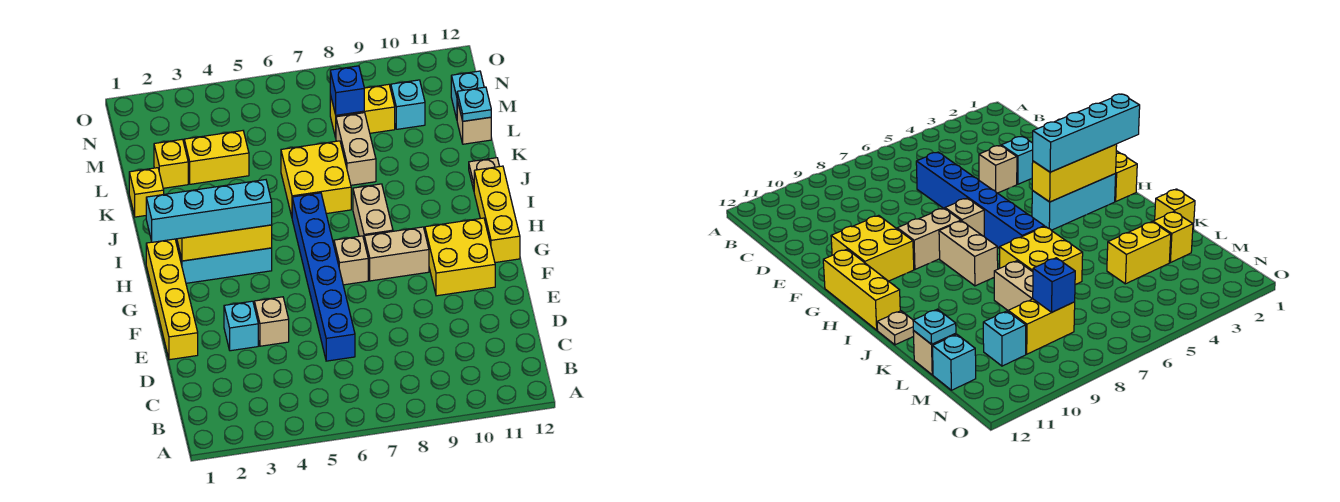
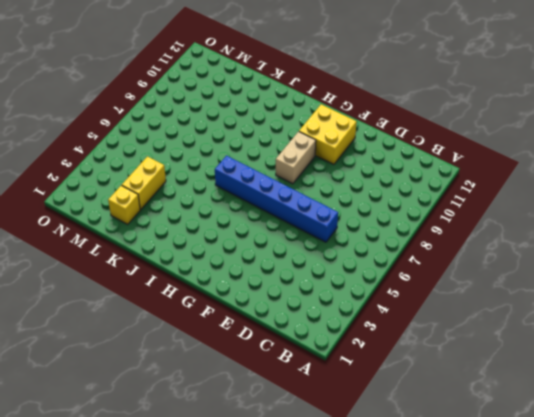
none -> yellow 1x4 brick [146,239,198,360]
none -> cyan 1x1 brick [224,301,258,351]
none -> tan 1x1 brick [254,297,289,346]

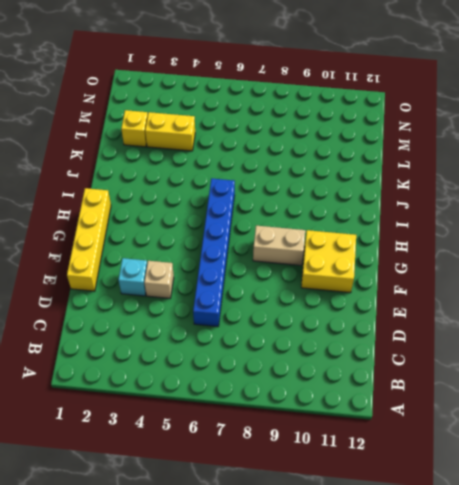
none -> tan 1x1 brick [334,236,368,285]
none -> yellow 1x3 brick [474,166,520,263]
none -> cyan 1x3 brick [177,242,272,283]

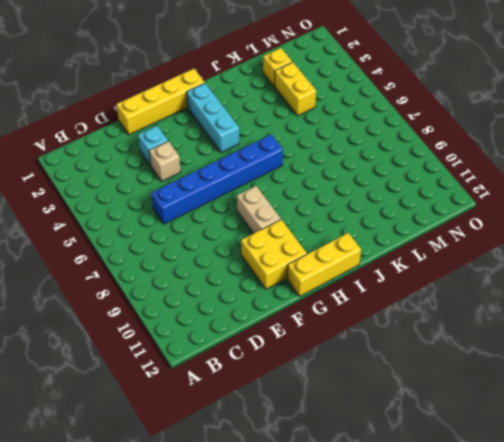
none -> tan 1x1 brick [334,236,368,285]
none -> tan 1x2 brick [353,184,393,238]
none -> yellow 2x2 brick [281,141,351,216]

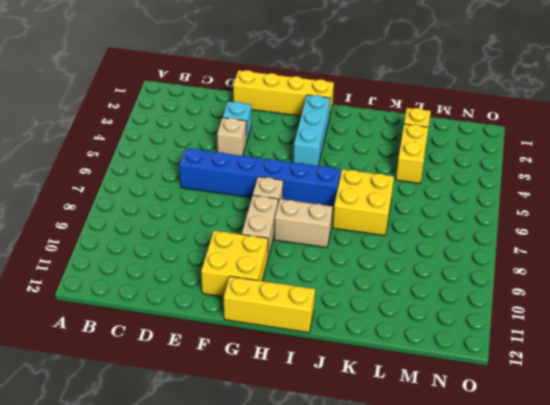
none -> tan 1x1 plate [469,158,500,190]
none -> yellow 1x1 brick [129,168,164,217]
none -> tan 1x2 brick [336,113,376,185]

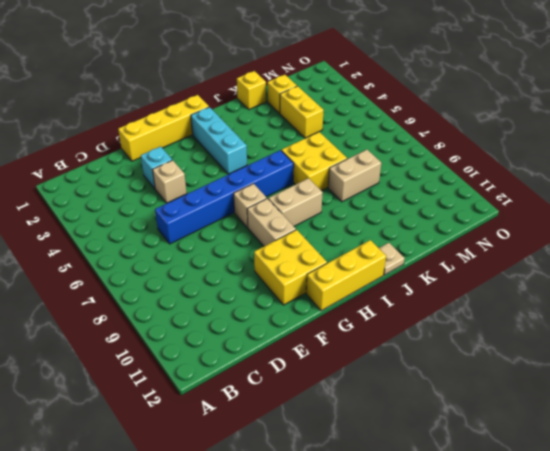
none -> tan 1x1 brick [457,101,491,144]
none -> yellow 1x2 brick [330,84,395,138]
none -> cyan 1x1 brick [391,80,425,129]

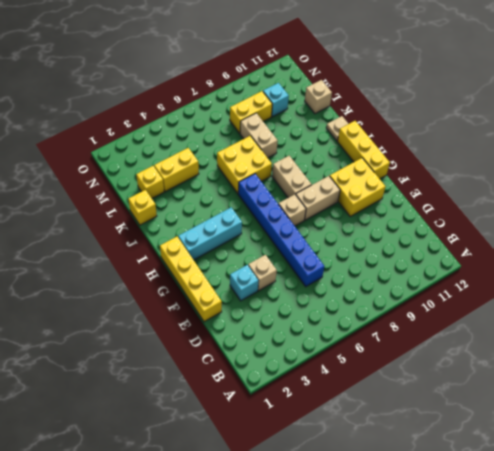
none -> cyan 1x1 brick [451,71,484,119]
none -> yellow 1x3 brick [177,225,272,261]
none -> cyan 1x1 plate [457,87,491,121]

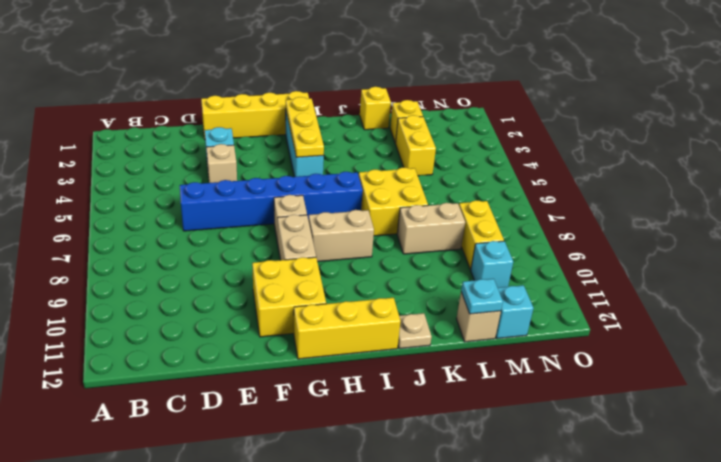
yellow 1x3 plate [286,97,324,157] -> yellow 1x3 brick [177,225,272,261]
none -> blue 1x1 brick [330,66,364,115]
none -> cyan 1x4 brick [146,180,272,242]

